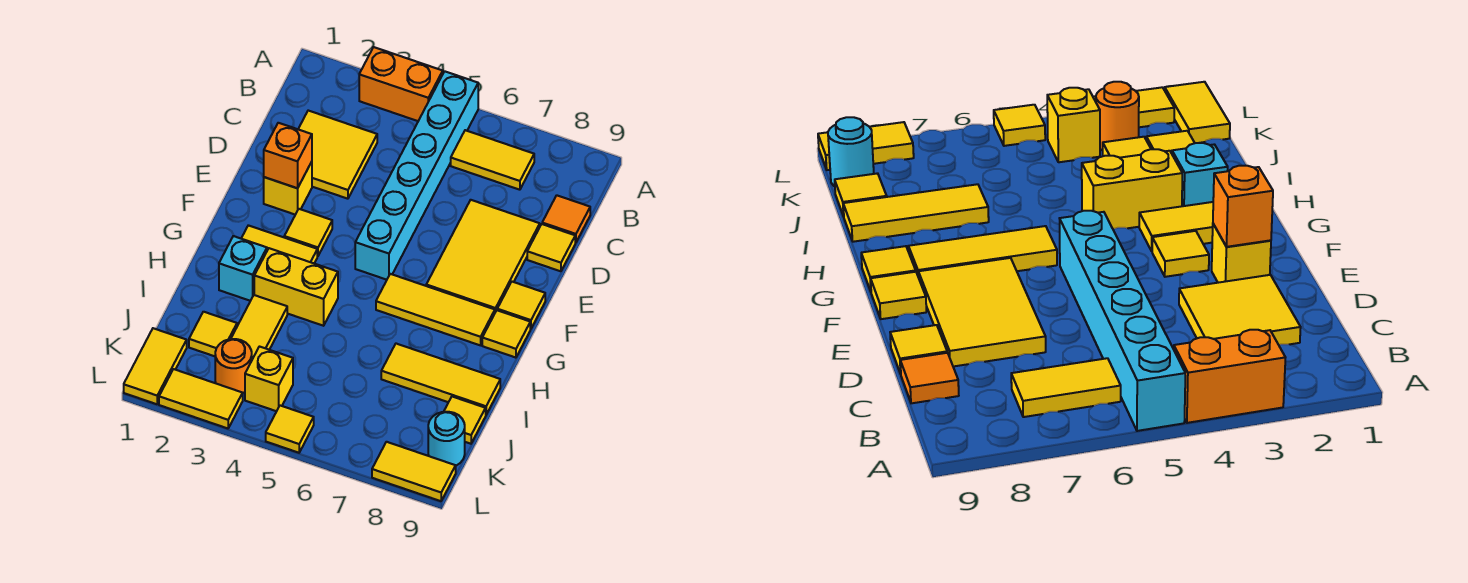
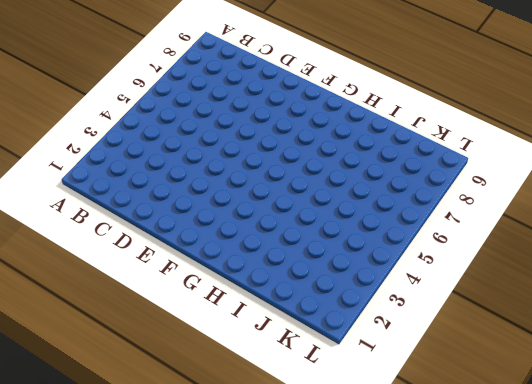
none -> orange 1x2 brick [359,47,443,121]
none -> cyan 1x6 brick [355,71,478,280]
none -> yellow 1x2 tile [451,130,534,190]

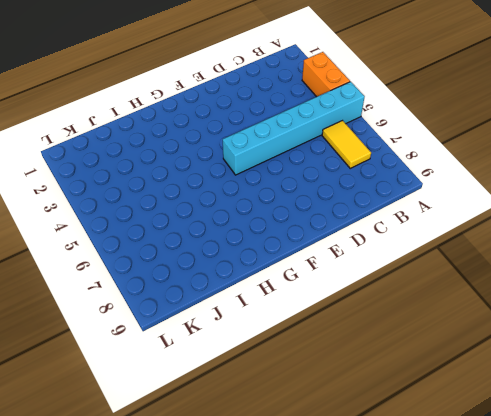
none -> yellow 2x2 tile [298,111,377,199]
none -> orange 1x1 tile [542,195,590,243]
none -> yellow 2x3 tile [426,200,540,312]

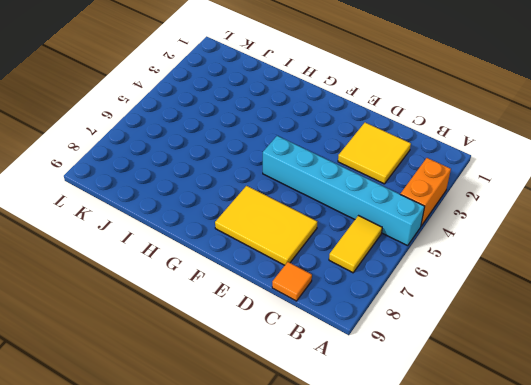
none -> yellow 1x1 tile [527,224,575,271]
none -> yellow 1x1 brick [264,162,312,215]
none -> yellow 1x1 tile [284,209,332,256]

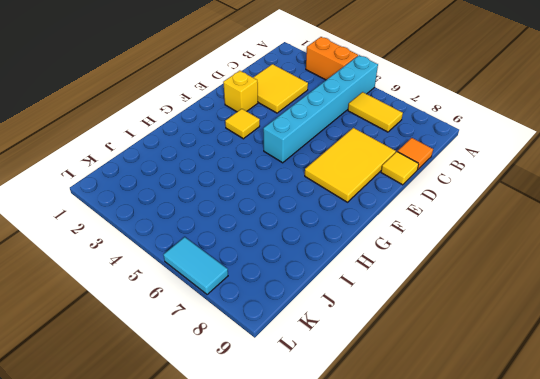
cyan 1x2 tile [164,237,228,295] -> none
none -> yellow 1x1 tile [497,282,545,329]
none -> yellow 1x2 tile [241,225,317,263]
none -> yellow 1x3 tile [376,274,495,345]

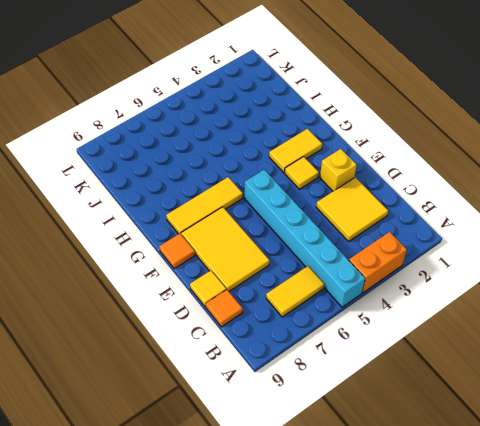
orange 1x1 tile [159,234,195,269] -> yellow 1x1 tile [497,282,545,329]
none -> yellow 1x1 tile [482,310,530,358]
none -> cyan 1x1 brick [219,236,267,301]
none -> yellow 1x2 brick [254,248,338,326]

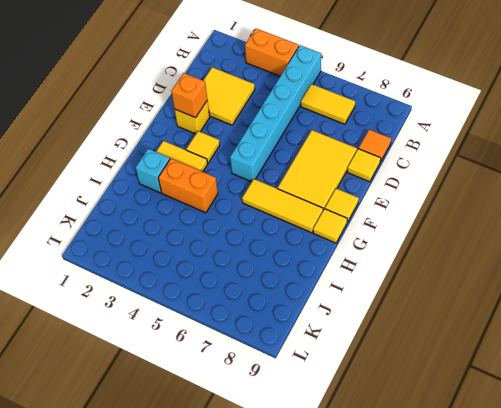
orange 1x2 brick [158,159,218,213] -> yellow 1x2 brick [254,248,338,326]
none -> yellow 1x2 tile [231,295,287,359]
none -> yellow 1x3 tile [381,344,500,414]
none -> yellow 1x1 tile [189,312,237,356]

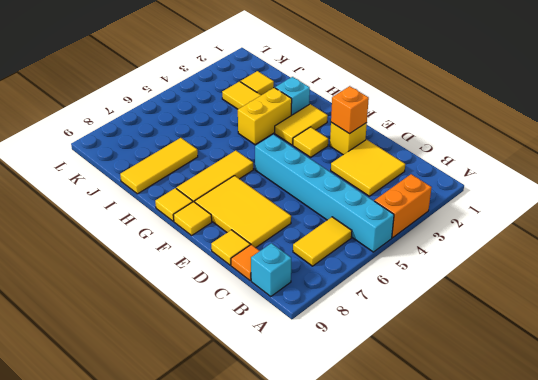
cyan 1x1 brick [251,243,291,296] -> none
none -> yellow 1x1 tile [444,397,486,444]
none -> yellow 1x2 tile [124,328,187,404]
none -> orange 1x1 round brick [215,339,252,393]

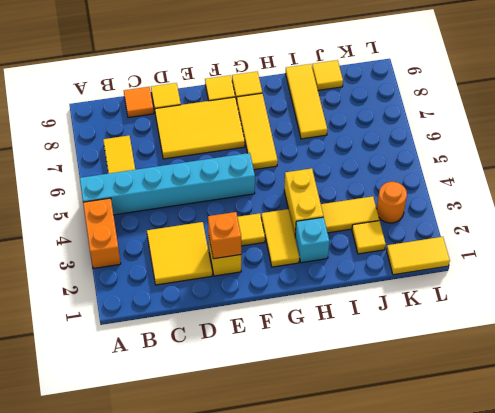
none -> yellow 1x1 brick [245,347,293,411]
none -> cyan 1x1 round brick [428,412,465,466]
none -> yellow 1x2 tile [159,369,243,428]

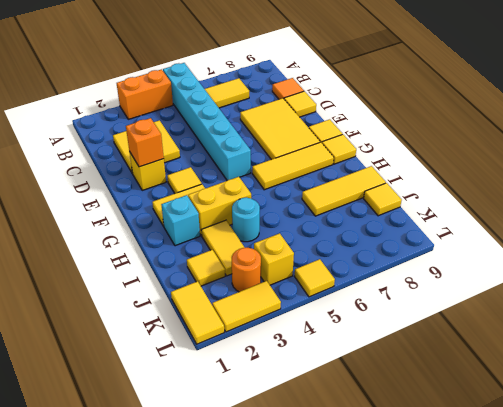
cyan 1x1 round brick [232,197,260,242] -> cyan 1x1 round brick moved to [428,412,465,466]
none -> yellow 1x2 tile [372,442,456,501]

